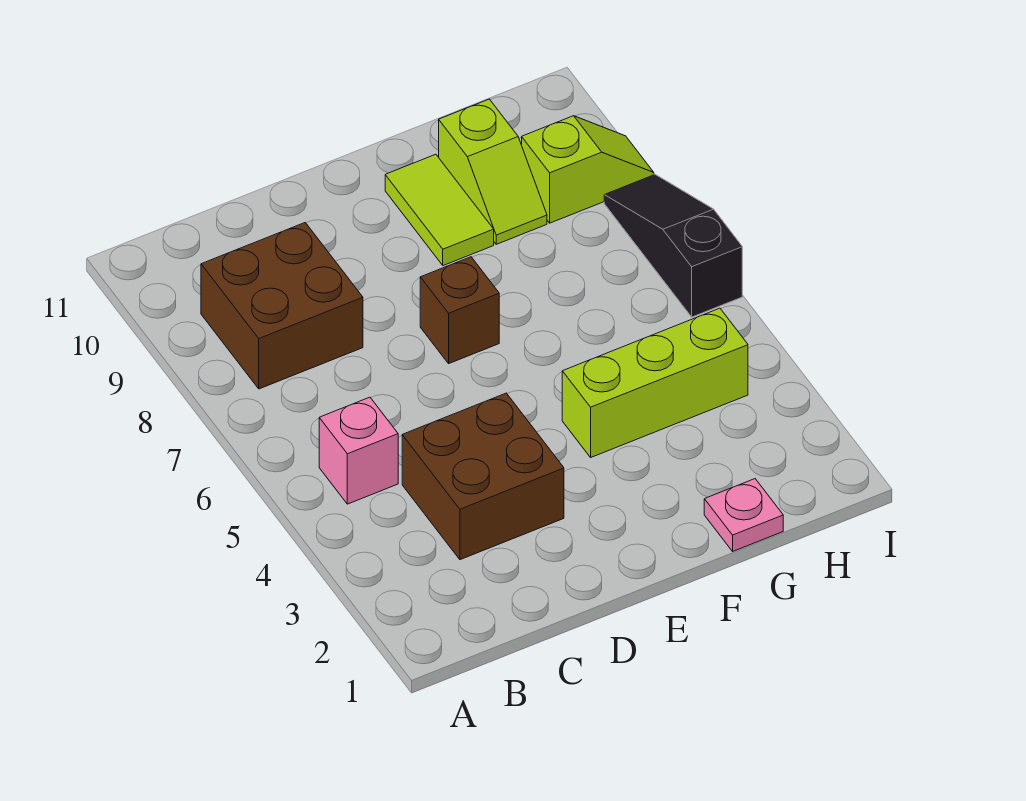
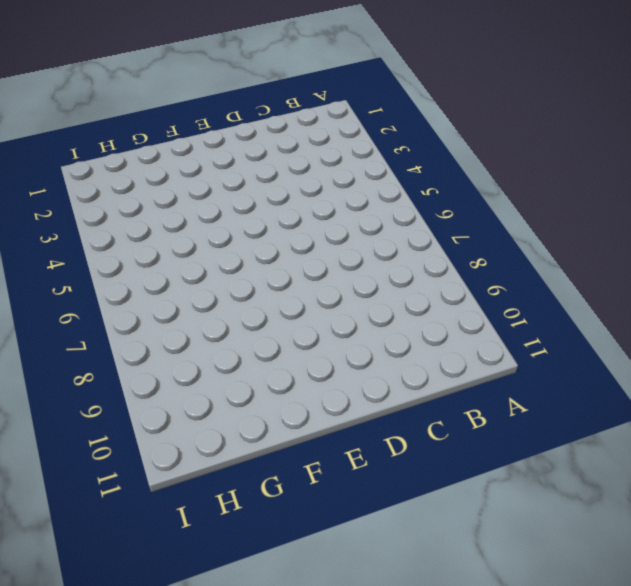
none -> pink 1x1 brick [319,397,398,504]
none -> brown 2x2 brick [201,223,363,389]

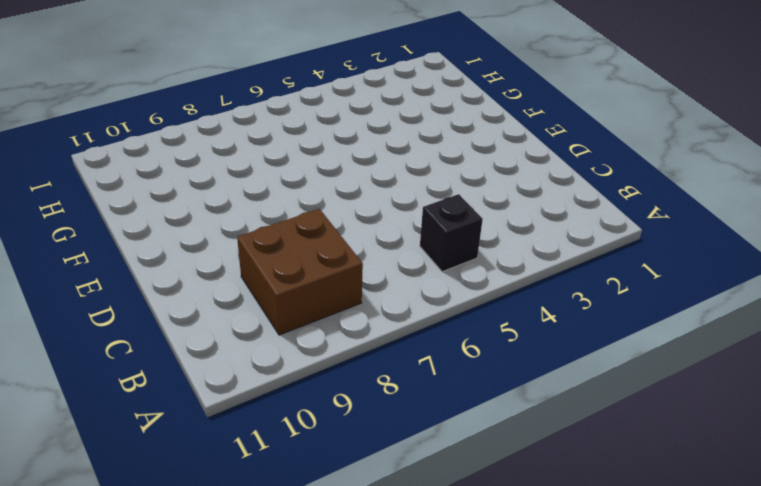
black 1x1 brick [420,194,483,272] -> pink 1x1 brick [319,397,398,504]
none -> brown 2x2 brick [402,393,564,560]
none -> brown 1x1 brick [420,257,499,363]

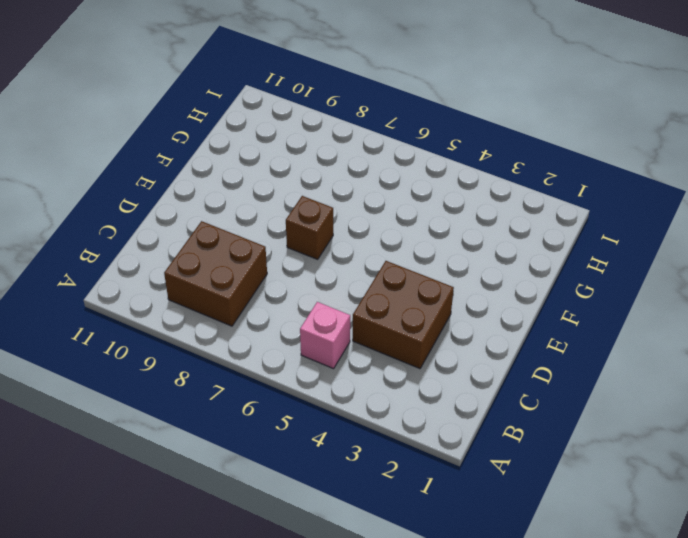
none -> lime 1x3 brick [562,308,748,457]
none -> lime 1x2 tile [385,154,494,266]

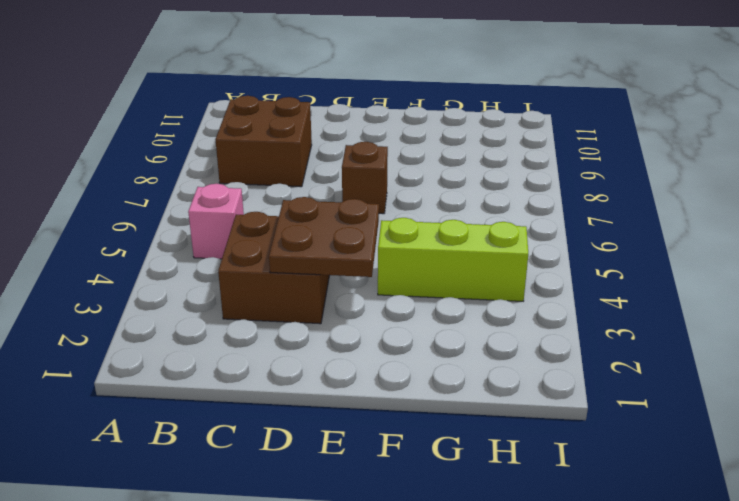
brown 2x2 plate [269,197,379,277] -> none
none -> lime 1x2 tile [385,154,494,266]
none -> pink 1x1 plate [704,479,783,551]

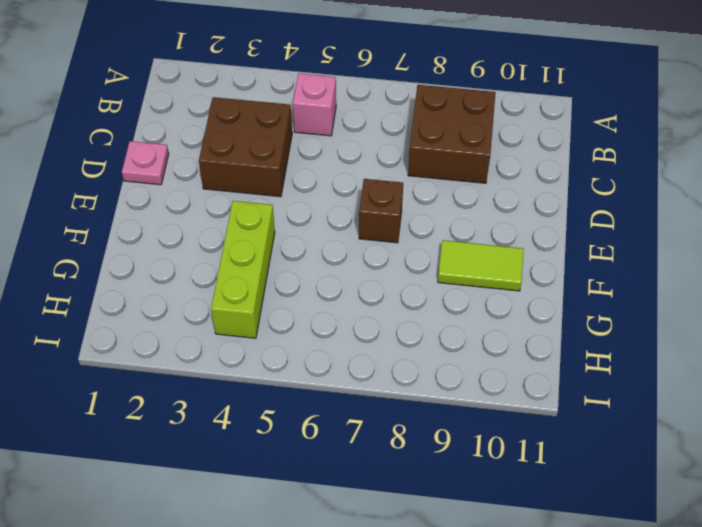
pink 1x1 plate [122,141,169,185] -> pink 1x1 plate moved to [704,479,783,551]
none -> lime 1x2 slope [439,99,547,244]
none -> lime 1x2 slope [522,116,654,223]

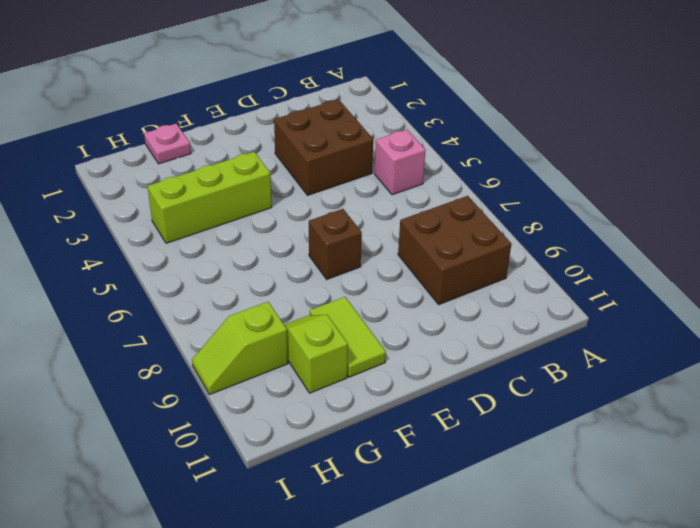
none -> black 1x3 slope [604,175,742,317]

